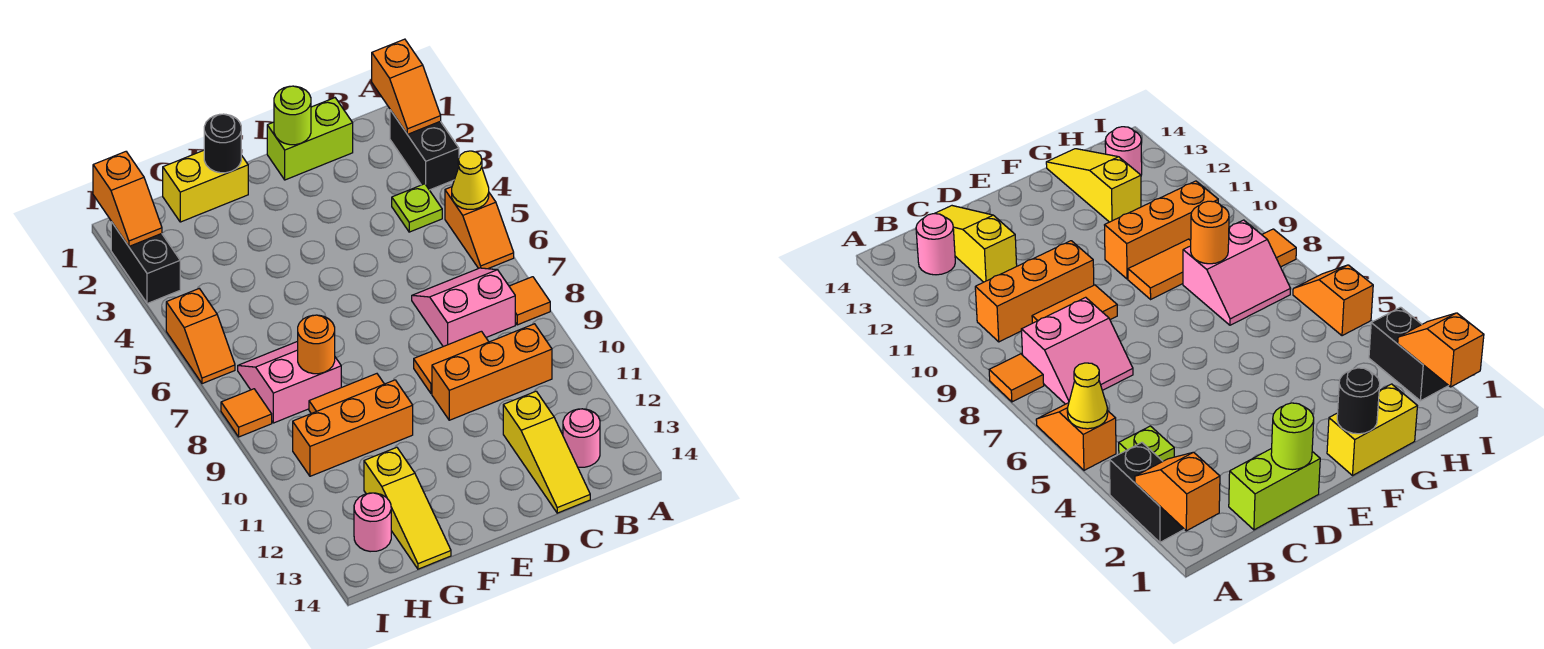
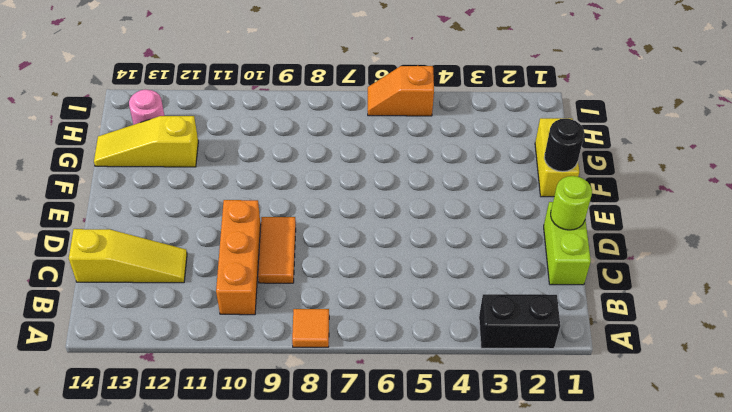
yellow 1x3 slope [69,229,187,283] -> yellow 1x3 slope turned to [503,391,590,513]
none -> orange 1x2 slope [445,187,514,269]
none -> lime 1x1 plate [392,184,442,232]
none -> pink 2x2 slope [412,268,515,347]

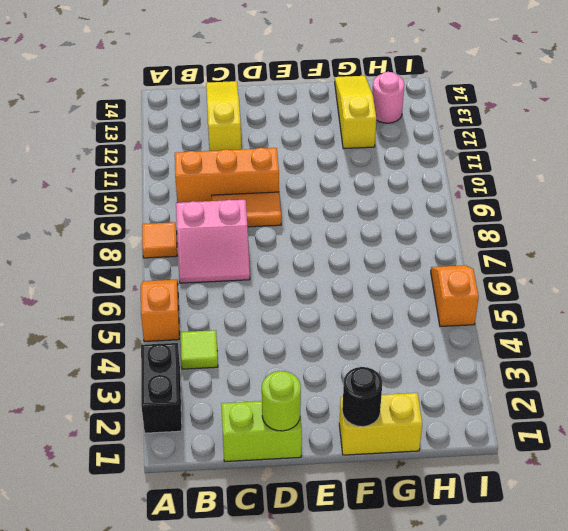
lime 1x1 tile [181,330,218,369] -> lime 1x1 plate [392,184,442,232]
none -> pink 1x1 round brick [563,409,600,467]
none -> orange 1x2 tile [309,374,384,414]
none -> orange 1x3 brick [293,380,413,476]

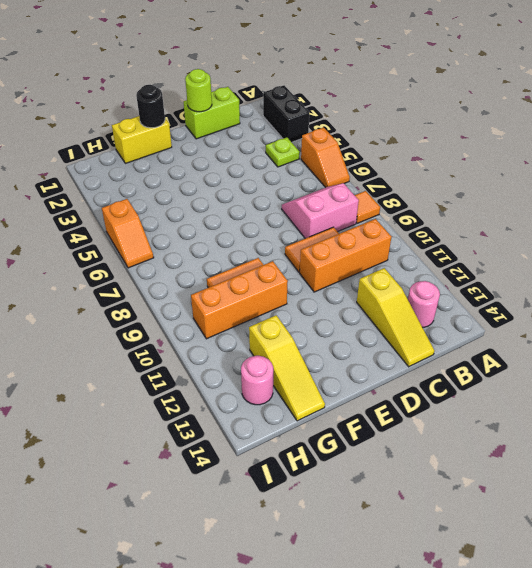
none -> pink 2x2 slope [238,341,341,423]
none -> black 1x2 brick [111,222,180,304]
none -> orange 1x1 tile [221,389,272,437]

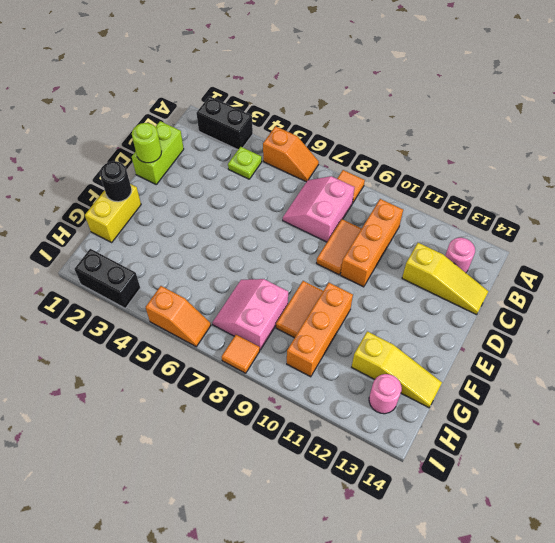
none -> orange 1x2 slope [372,39,441,134]
none -> yellow 1x1 cone [452,151,489,209]
none -> orange 1x1 round brick [298,315,335,374]

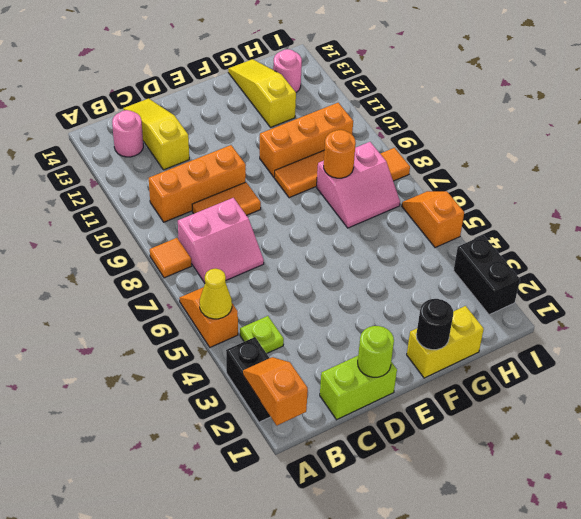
none -> orange 1x2 slope [93,152,162,246]

